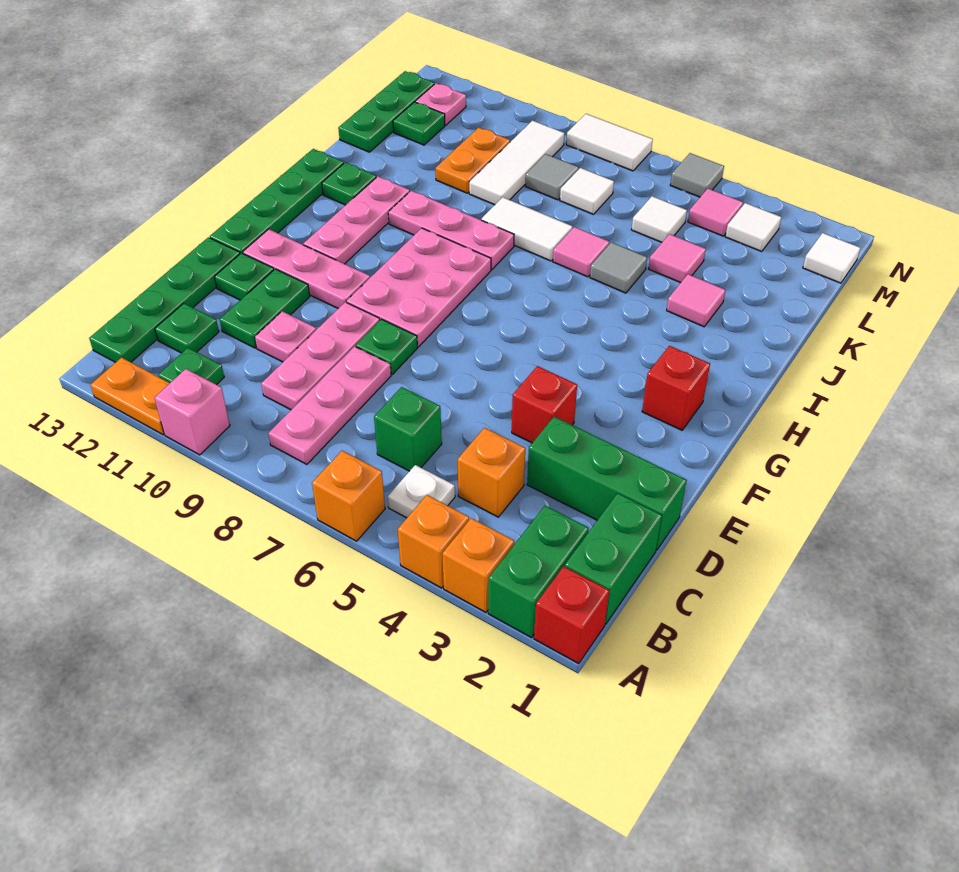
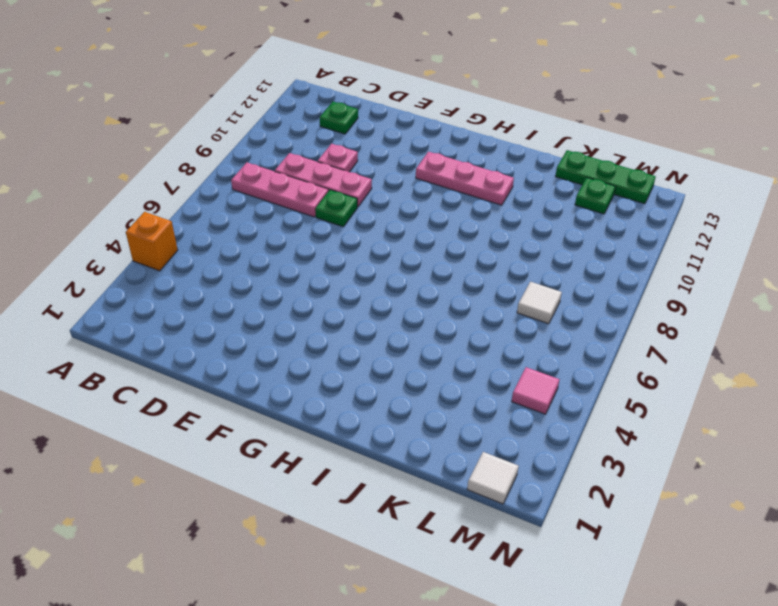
none -> red 1x1 brick [534,566,609,663]
none -> green 1x2 brick [488,506,589,638]
none -> orange 1x1 brick [442,518,514,612]
none -> orange 1x1 brick [312,451,385,541]

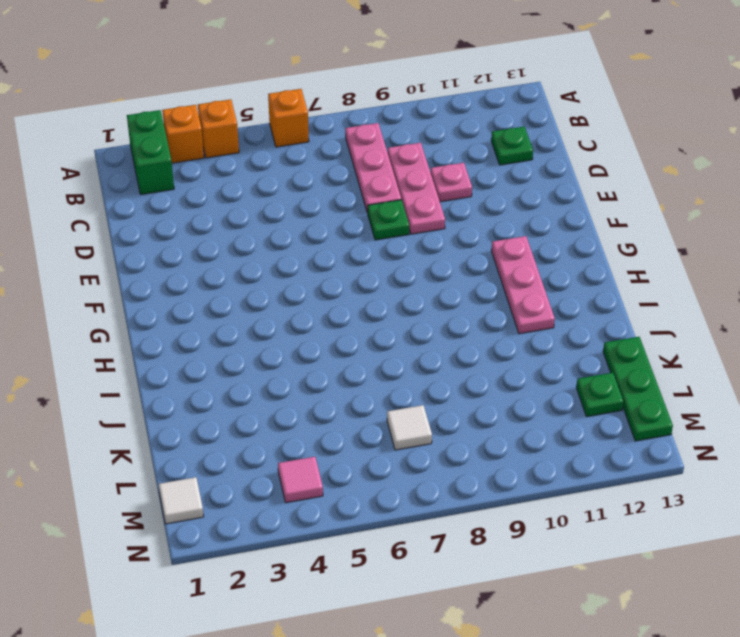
none -> red 1x1 brick [534,566,609,663]
none -> pink 1x1 brick [154,369,230,455]
none -> orange 1x2 plate [91,358,170,435]
none -> green 1x2 brick [565,493,662,624]

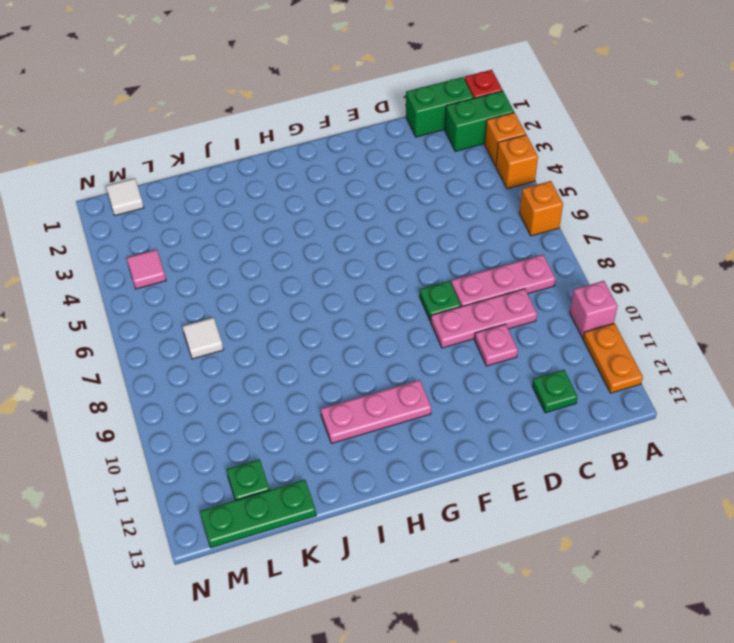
none -> white 1x1 plate [388,465,455,518]
none -> green 1x1 plate [158,348,224,385]
none -> green 1x4 plate [89,237,240,362]
none -> orange 1x1 brick [458,428,525,517]

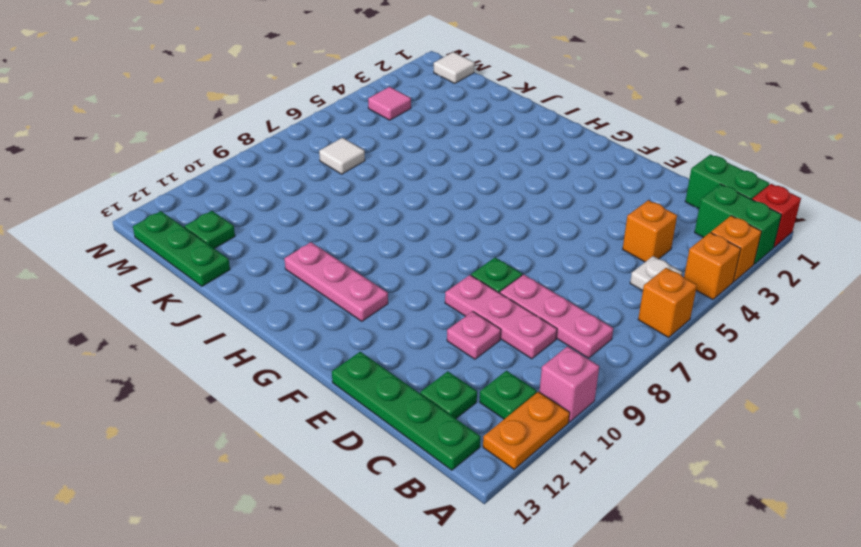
none -> green 1x1 brick [374,387,442,471]
none -> green 1x3 brick [527,417,687,550]
none -> green 1x2 plate [220,269,310,348]
none -> red 1x1 brick [512,366,577,443]

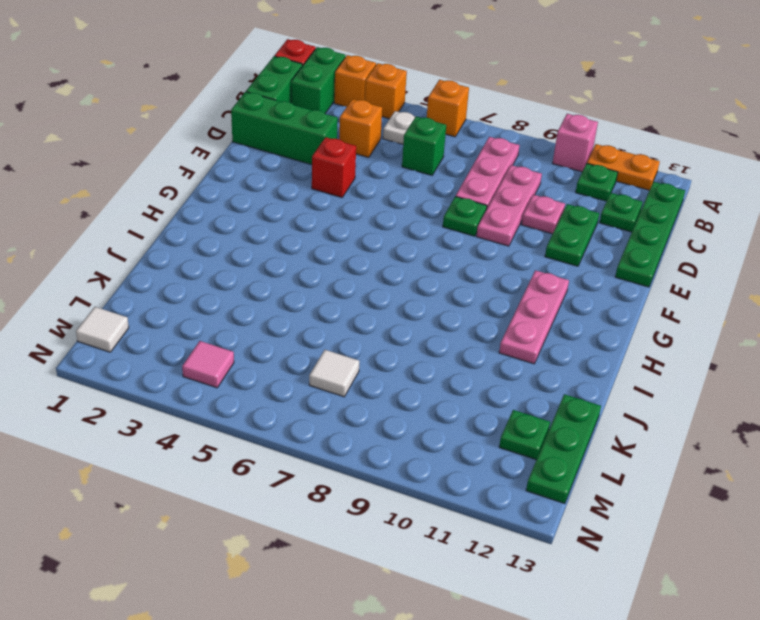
none -> green 1x1 plate [215,253,274,300]
none -> pink 2x3 plate [347,228,491,347]
none -> pink 1x3 plate [243,229,370,308]
none -> green 1x4 plate [210,149,344,254]

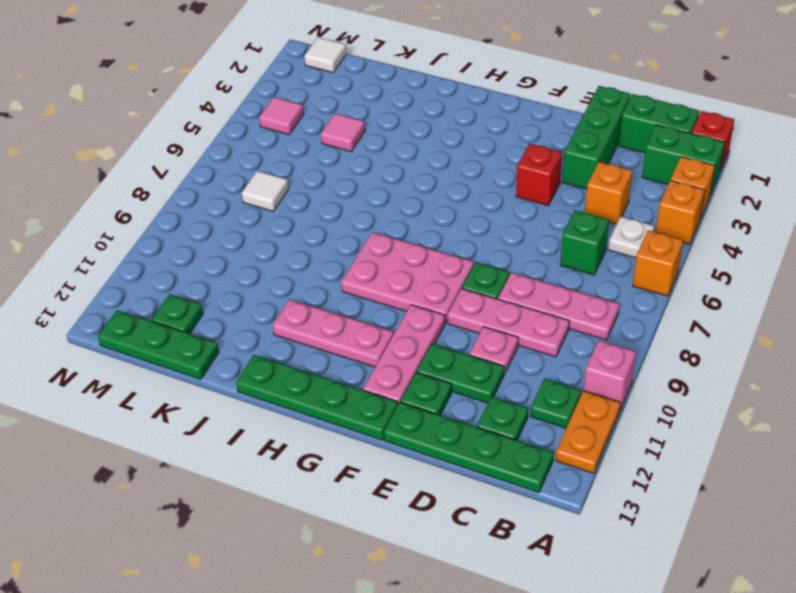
none -> red 1x1 brick [642,346,710,430]
none -> pink 1x3 plate [388,191,514,269]
none -> green 1x1 plate [322,162,376,205]
none -> pink 1x1 tile [667,274,725,327]

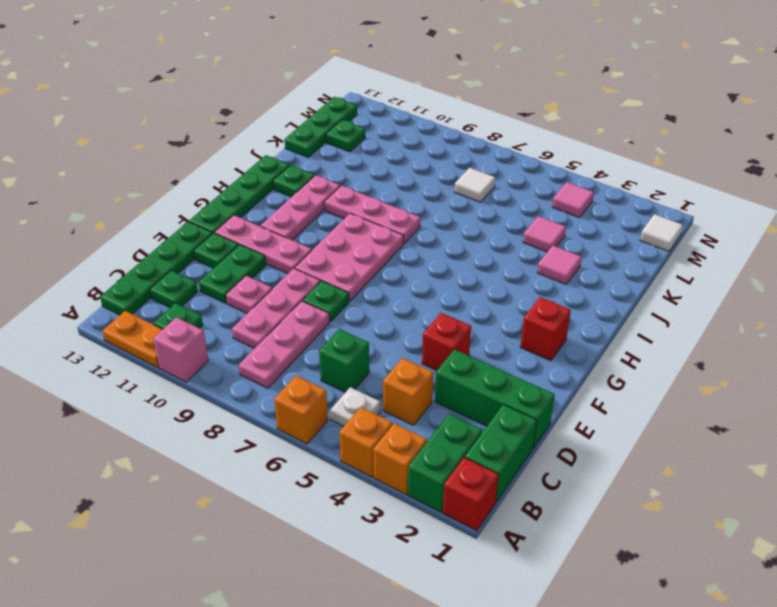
none -> grey 1x1 tile [590,242,647,293]
none -> pink 1x1 tile [553,227,609,277]
none -> white 1x2 tile [481,197,572,261]
none -> white 1x3 tile [469,121,564,205]

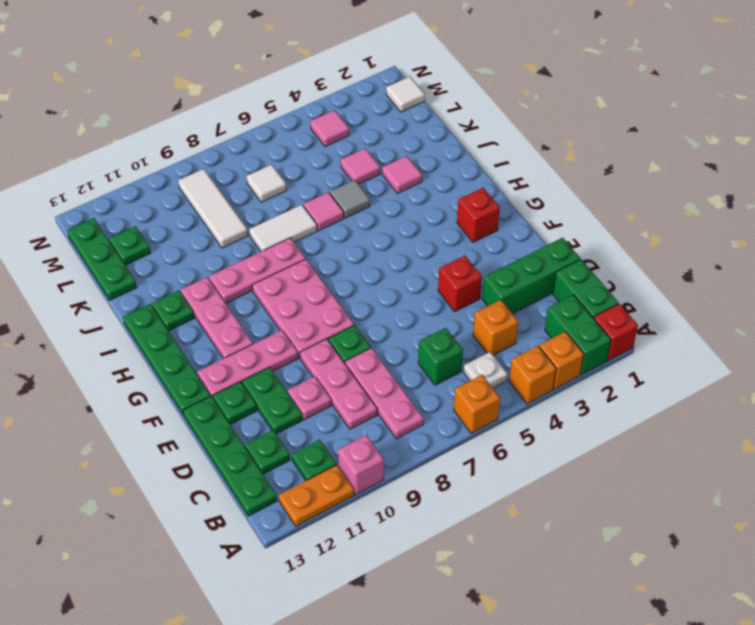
none -> orange 1x2 plate [436,127,510,193]
none -> white 1x1 tile [632,196,687,242]
none -> grey 1x1 tile [525,154,579,200]
none -> white 1x1 tile [725,203,781,251]

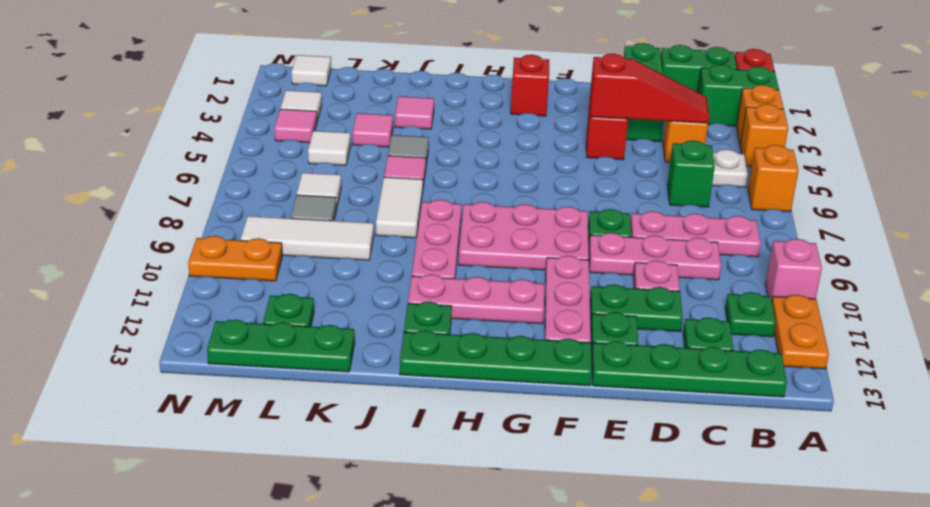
red 1x3 slope [590,54,709,123] -> none
orange 1x2 plate [188,236,282,281] -> orange 1x2 plate moved to [436,127,510,193]
none -> pink 1x1 plate [415,83,466,125]
none -> grey 1x1 tile [670,153,724,197]
none -> white 1x2 tile [566,114,653,171]

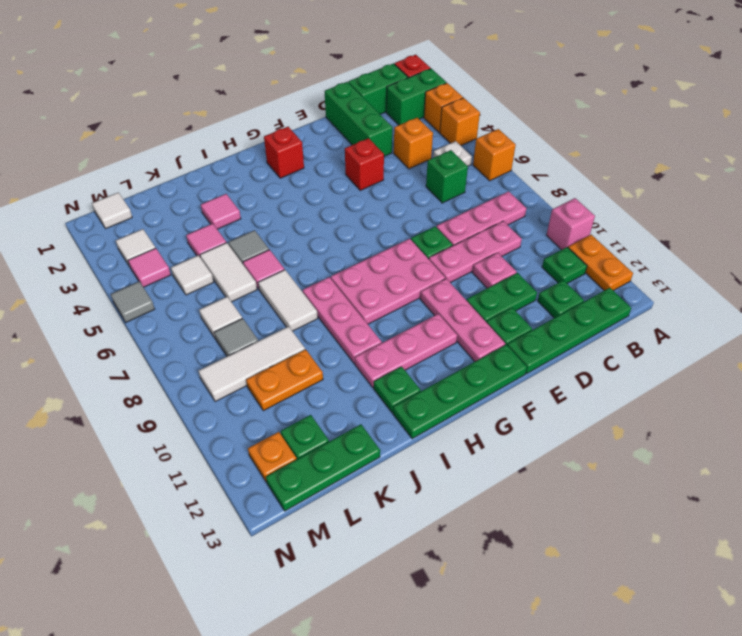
white 1x2 tile [200,243,257,302] -> white 1x2 tile moved to [566,114,653,171]
orange 1x1 plate [248,432,297,482] -> pink 1x1 plate [415,83,466,125]

